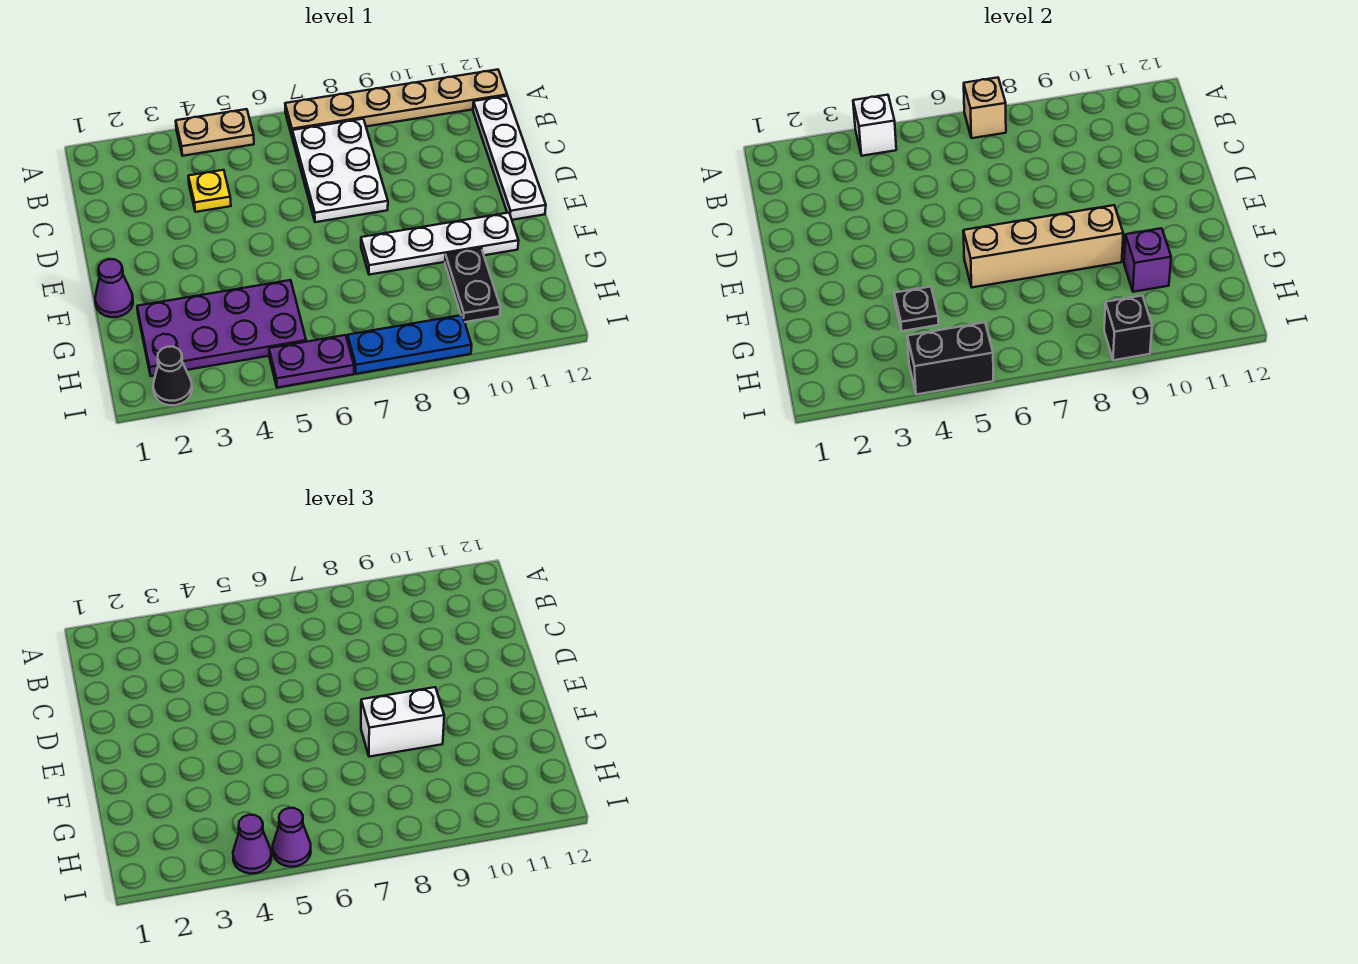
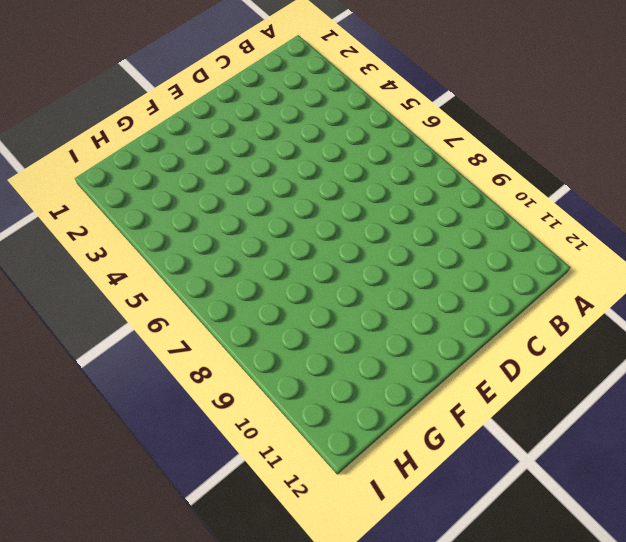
none -> tan 1x2 plate [176,109,254,156]
none -> tan 1x6 plate [285,70,507,138]
none -> white 2x3 plate [292,119,388,222]

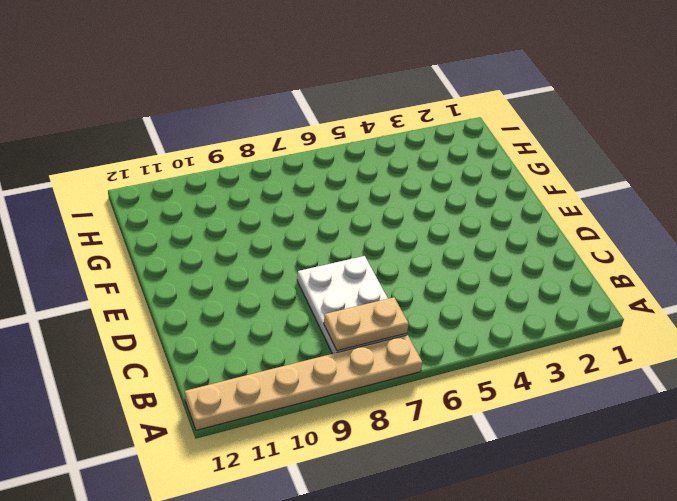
tan 1x2 plate [324,297,409,351] -> tan 1x2 plate moved to [176,109,254,156]
none -> white 1x4 plate [473,96,546,220]
none -> yellow 1x1 plate [188,170,231,212]
none -> purple 1x1 cone [95,259,133,317]

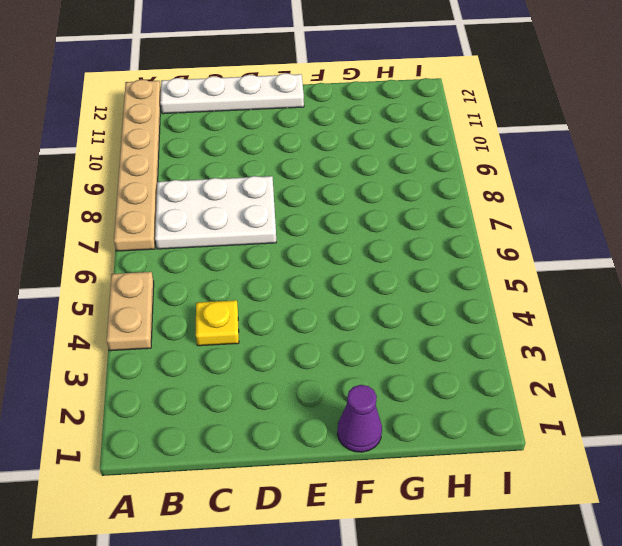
none -> white 1x4 plate [361,213,519,275]
none -> purple 2x4 plate [137,280,306,376]
none -> black 1x2 plate [445,248,500,322]

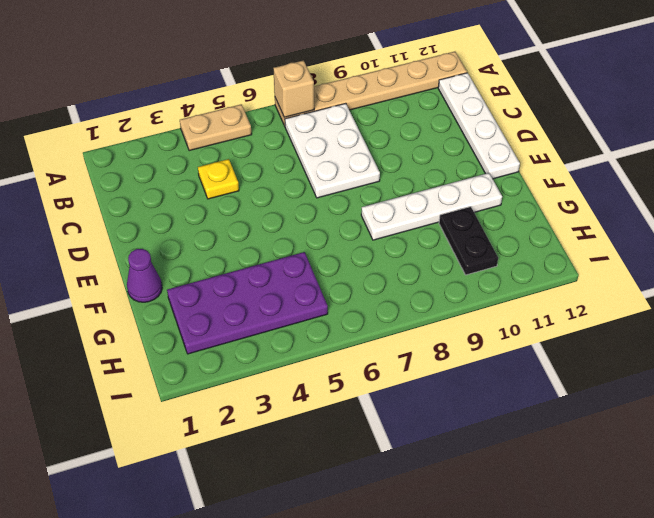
none -> black 1x1 cone [153,347,192,405]
none -> purple 1x2 plate [269,335,354,388]
none -> blue 1x3 plate [348,315,472,374]

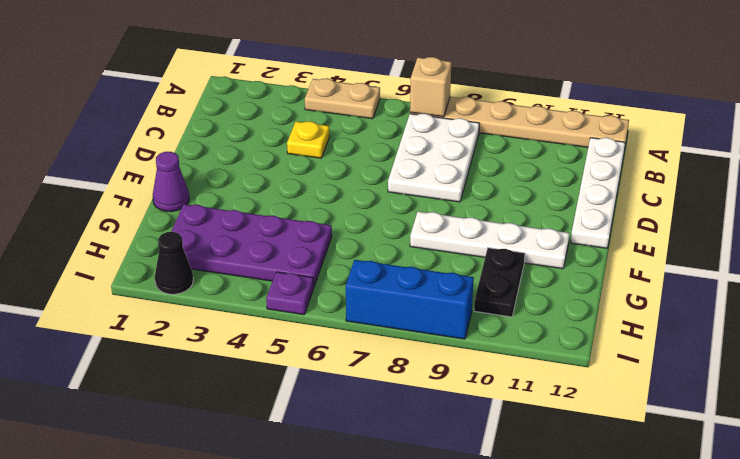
purple 1x1 plate [266,272,314,315] -> purple 1x2 plate [269,335,354,388]
blue 1x3 brick [346,260,474,339] -> blue 1x3 plate [348,315,472,374]
none -> white 1x1 brick [853,95,896,156]
none -> tan 1x4 brick [963,205,1123,287]
none -> black 1x1 plate [894,287,939,331]

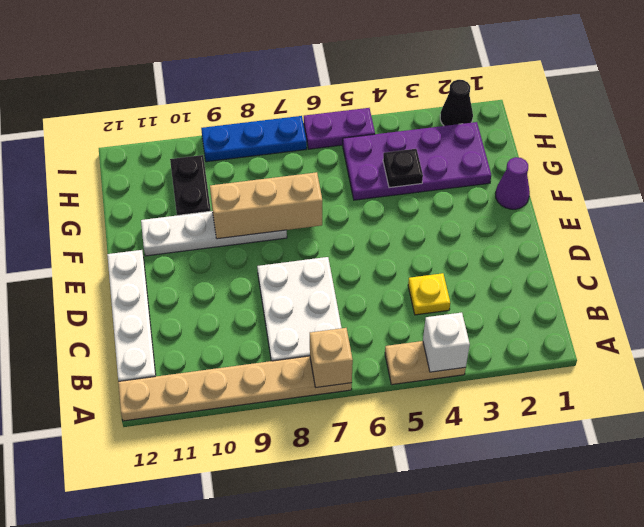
tan 1x3 brick [210,172,322,239] -> tan 1x4 brick [963,205,1123,287]
none -> purple 1x1 brick [1124,228,1171,292]
none -> black 1x2 brick [907,322,993,395]
none -> black 1x1 brick [1104,296,1152,360]

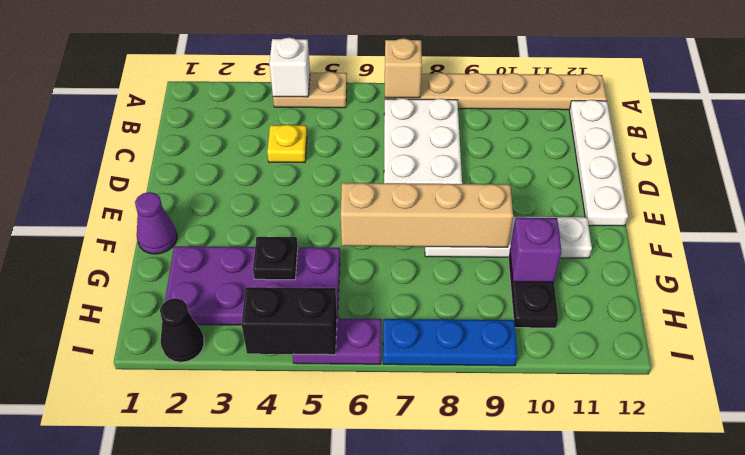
none -> black 1x1 brick [1104,296,1152,360]
none -> white 1x2 brick [361,687,444,757]
none -> purple 1x1 cone [233,815,271,874]

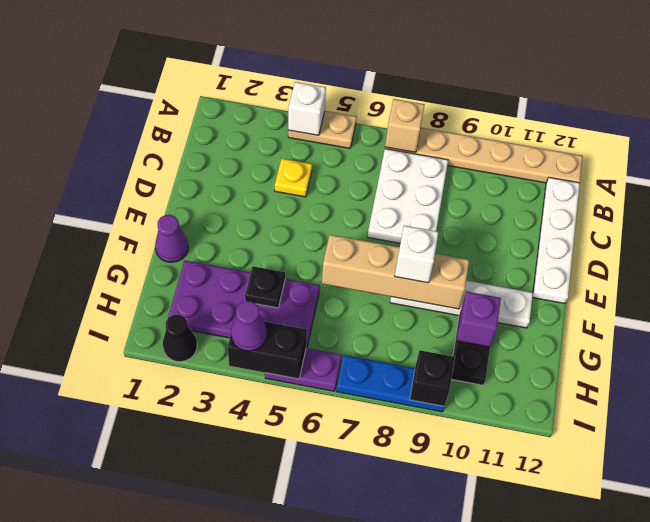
white 1x1 brick [395,225,439,283] -> white 1x2 brick [361,687,444,757]
none -> purple 1x1 cone [273,808,311,867]

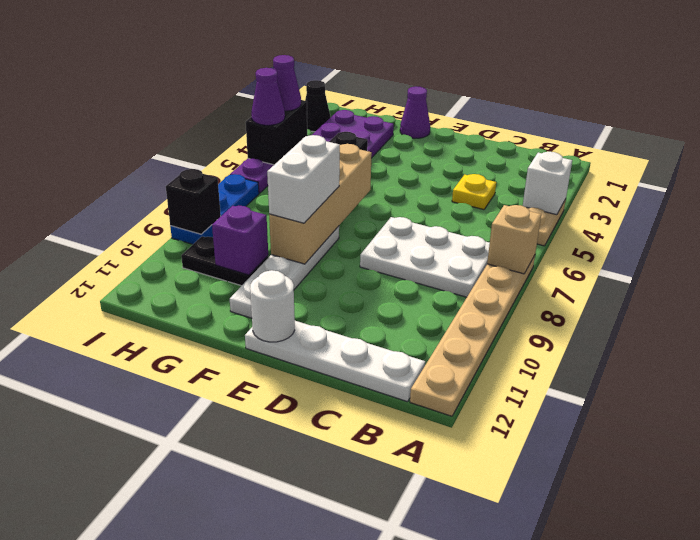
white 1x1 round brick [250,270,295,342] -> none

